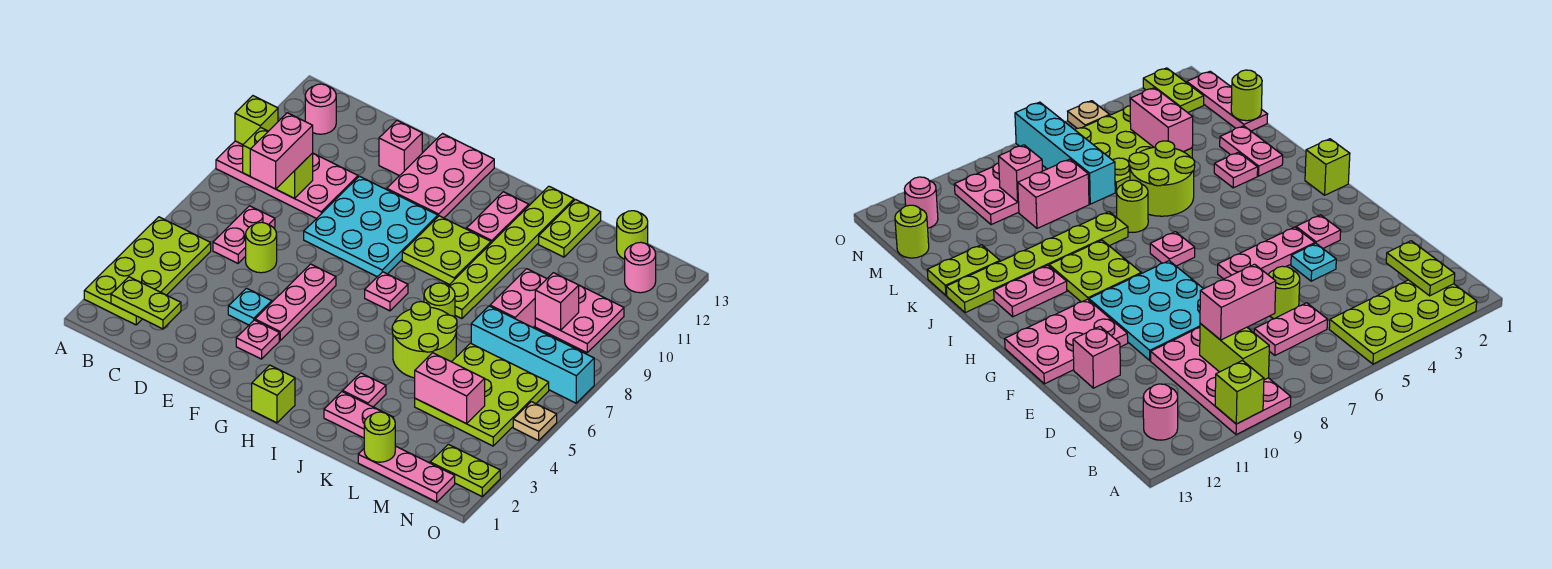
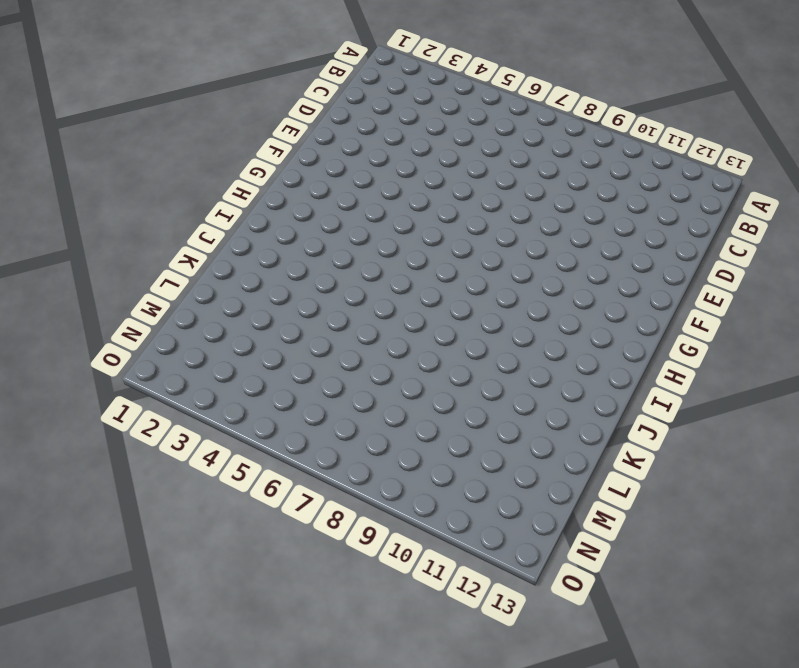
none -> lime 2x4 plate [84,217,211,325]
none -> pink 2x4 plate [216,141,358,219]
none -> pink 1x1 round brick [305,84,336,134]
none -> pink 1x2 plate [213,206,275,263]

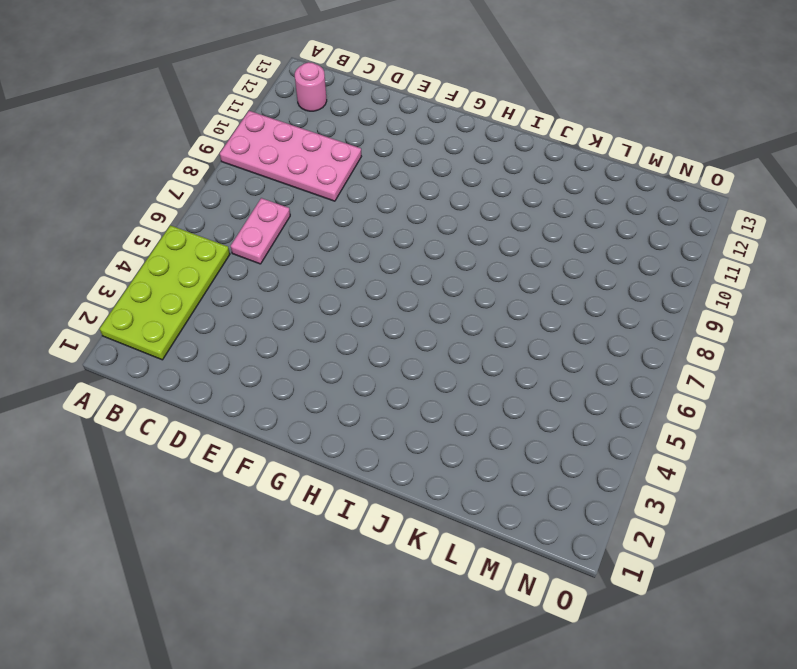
none -> lime 1x1 round brick [246,222,277,273]
none -> cyan 1x1 plate [228,288,272,325]
none -> cyan 3x3 plate [304,176,438,277]
none -> pink 1x1 brick [379,121,422,176]

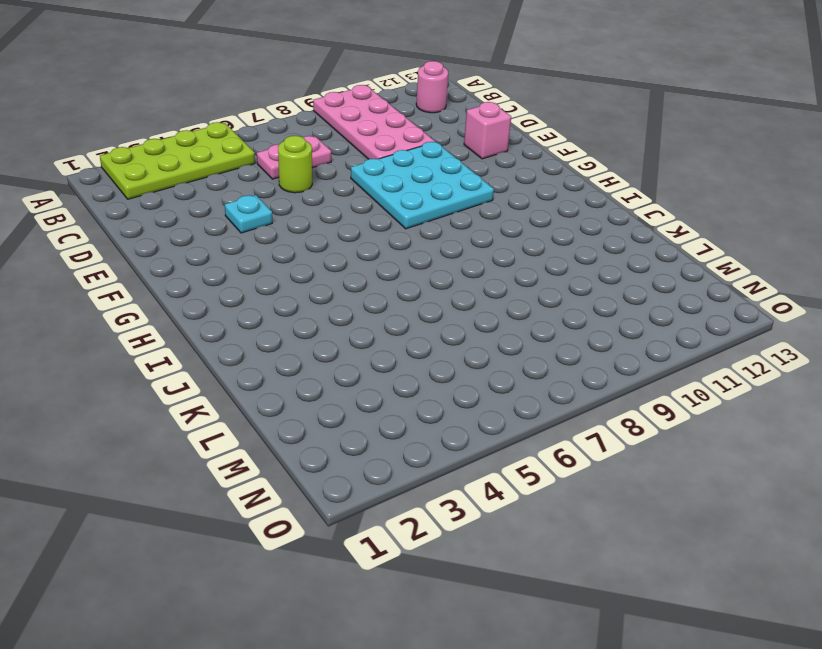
none -> pink 1x1 plate [236,320,279,359]
none -> pink 1x3 plate [255,264,336,340]
none -> pink 2x3 plate [387,134,494,218]
none -> lime 1x1 brick [252,365,295,423]

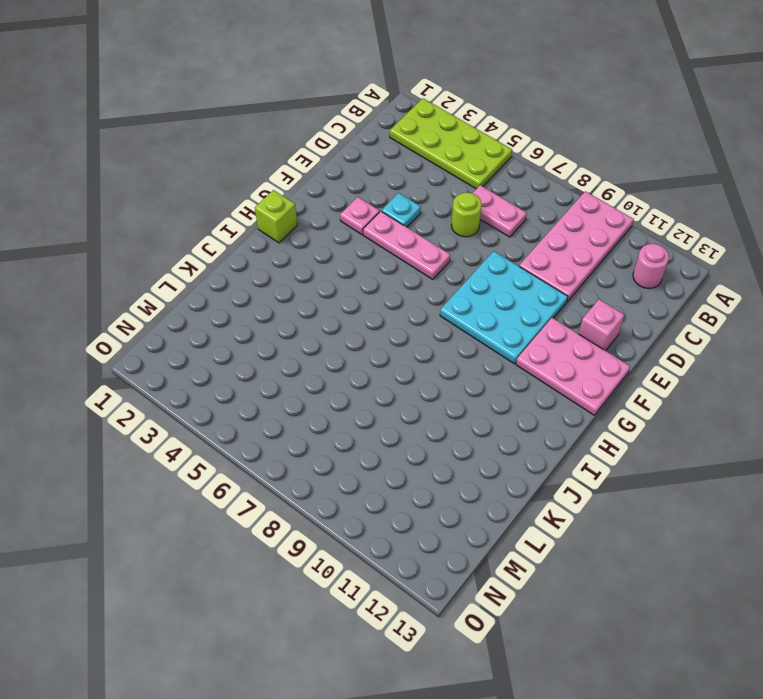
none -> pink 1x1 plate [365,272,408,311]
none -> lime 2x2 plate [402,216,491,285]
none -> pink 1x2 plate [467,192,529,243]
none -> pink 1x2 plate [324,392,394,438]

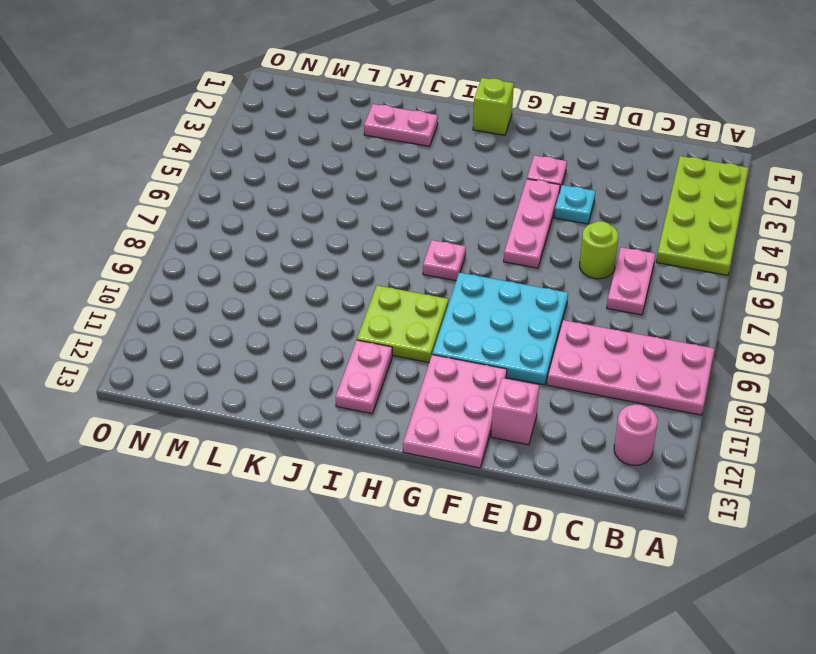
none -> pink 1x1 plate [343,373,386,407]
none -> lime 2x2 round brick [392,302,457,378]
none -> lime 1x1 round brick [424,283,455,317]
none -> lime 1x6 plate [449,186,574,318]

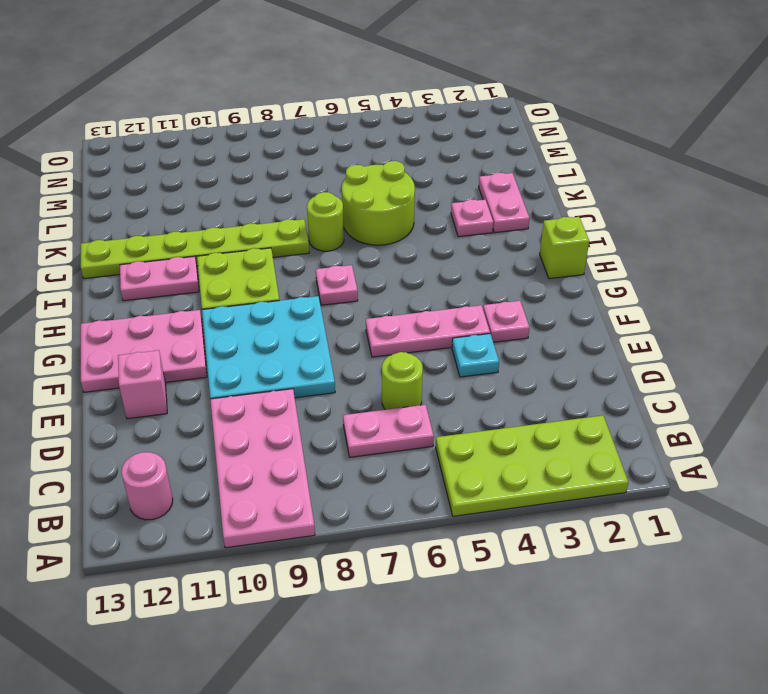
none -> lime 1x2 plate [539,200,601,257]
none -> pink 1x3 plate [358,446,455,502]
none -> lime 3x3 plate [415,343,549,446]
none -> cyan 1x4 brick [471,306,594,403]

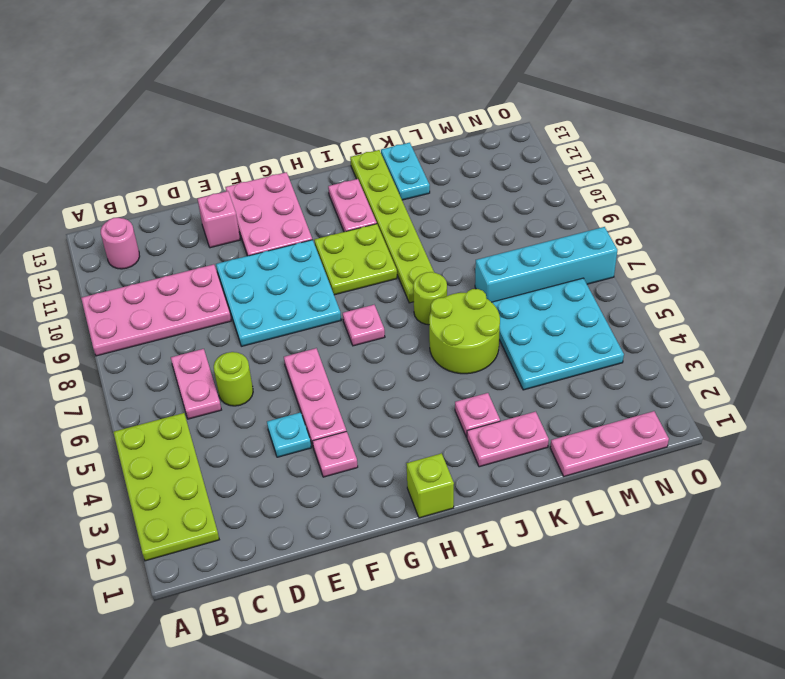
cyan 1x2 plate [381,143,430,200] -> lime 1x2 plate [539,200,601,257]
cyan 3x3 plate [492,278,624,390] -> lime 3x3 plate [415,343,549,446]
none -> pink 1x2 brick [490,269,547,327]
none -> pink 2x2 plate [535,285,624,352]
none -> lime 1x1 round brick [617,211,648,259]
none -> lime 1x2 plate [430,444,500,496]

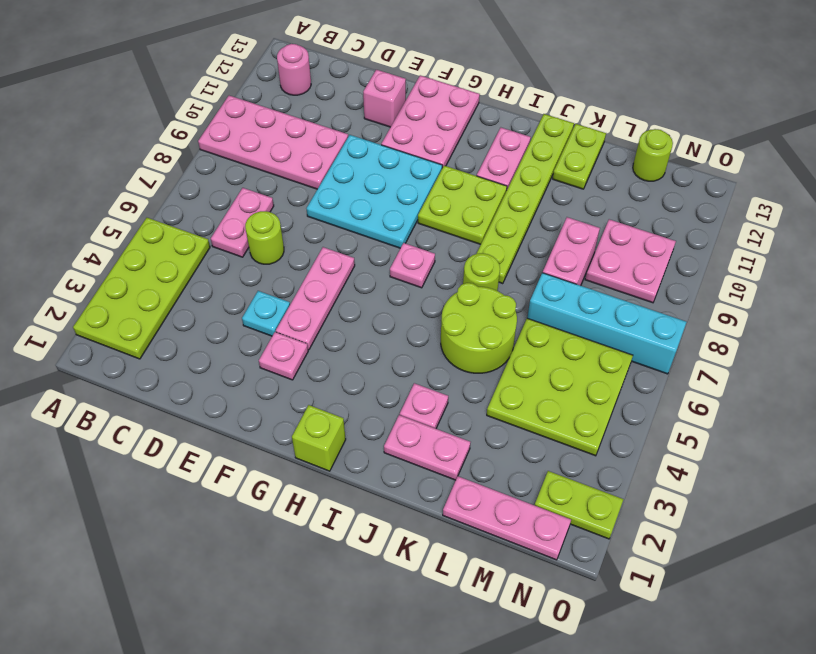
none -> pink 1x1 round brick [625,242,656,293]
none -> tan 1x1 plate [513,402,557,440]
none -> lime 1x1 brick [235,96,278,145]
none -> lime 1x2 plate [111,277,181,329]

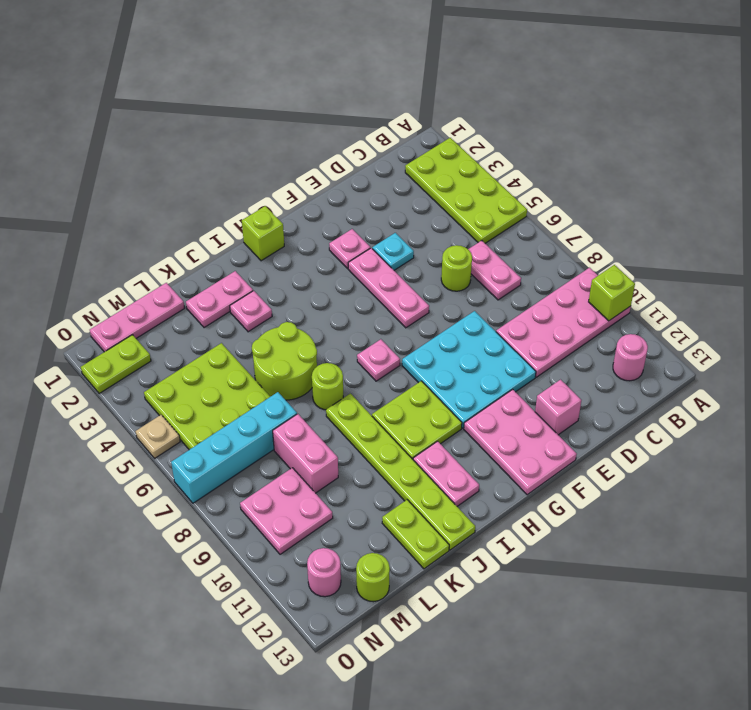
none -> lime 1x2 plate [111,277,181,329]
none -> lime 1x2 brick [243,127,313,198]
none -> lime 1x1 round brick [364,412,395,462]
none -> pink 1x2 brick [415,353,485,424]

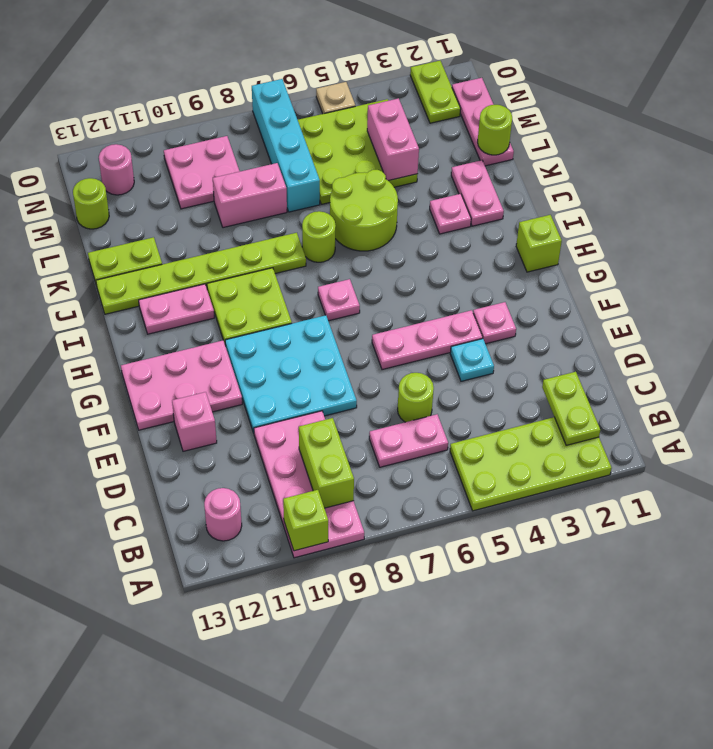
none -> pink 1x1 brick [535,273,579,330]
none -> pink 1x2 brick [250,113,313,189]

